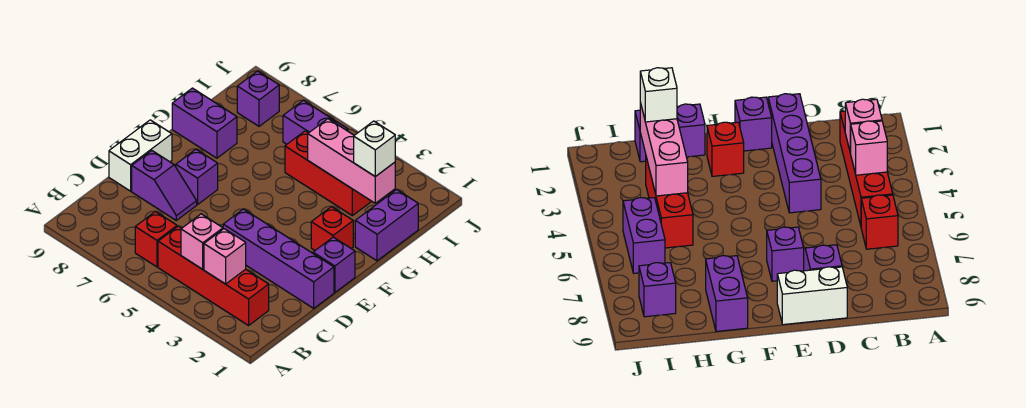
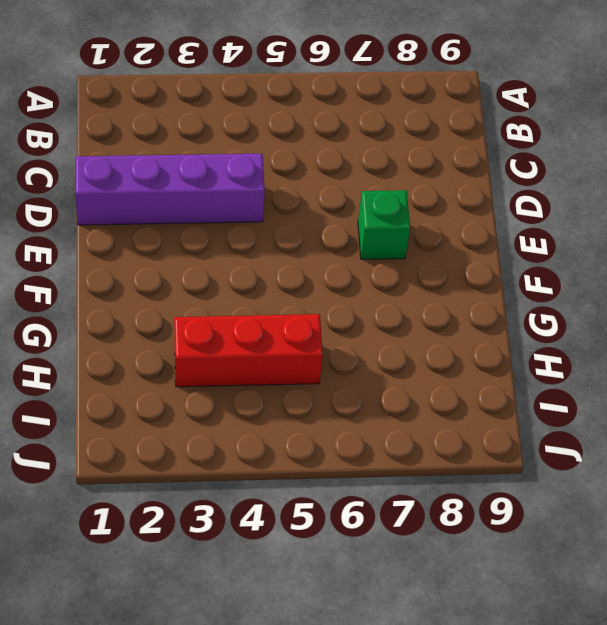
green 1x1 brick [358,190,410,259] -> purple 1x1 brick [176,149,218,205]
none -> red 1x4 brick [158,226,269,325]
none -> red 1x1 brick [135,211,177,267]
none -> purple 1x2 slope [132,151,197,220]

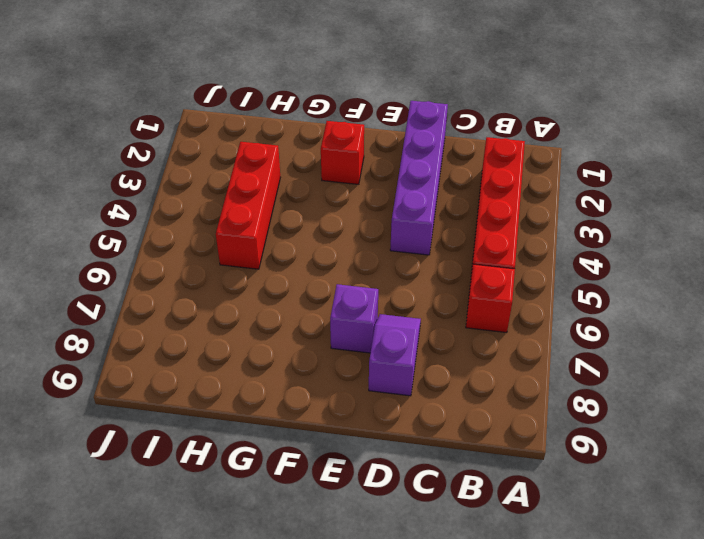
none -> white 1x2 brick [109,120,172,191]
none -> purple 1x1 brick [313,237,355,293]
none -> purple 1x2 brick [355,189,418,261]

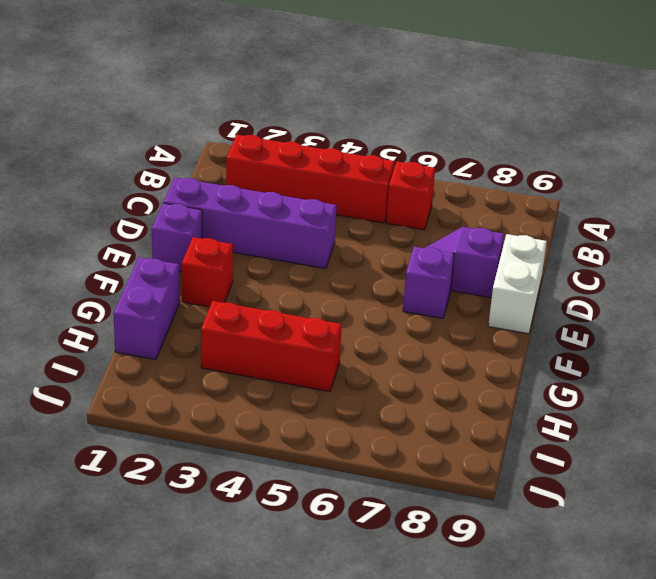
none -> purple 1x2 brick [172,88,237,158]
none -> purple 1x2 brick [283,100,348,144]
none -> purple 1x1 brick [237,71,279,126]

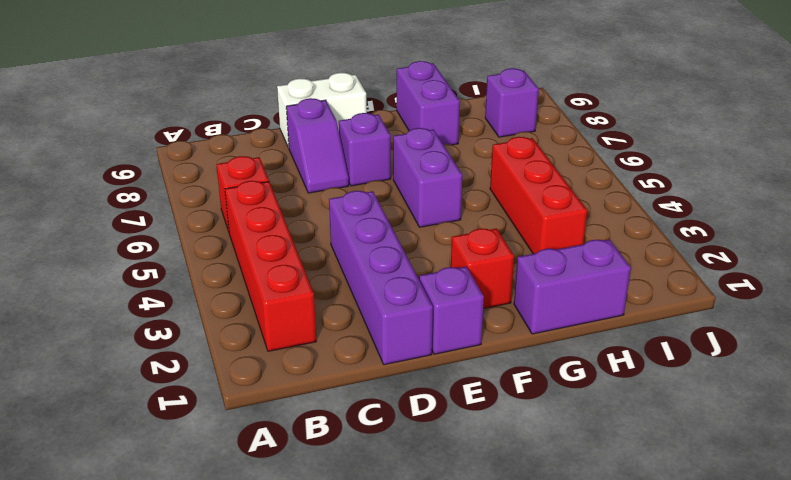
purple 1x2 brick [393,128,462,227] -> purple 1x2 brick moved to [283,100,348,144]
none -> pink 1x1 brick [204,229,246,284]
none -> pink 1x1 brick [181,214,223,269]
none -> pink 1x3 brick [308,119,395,203]

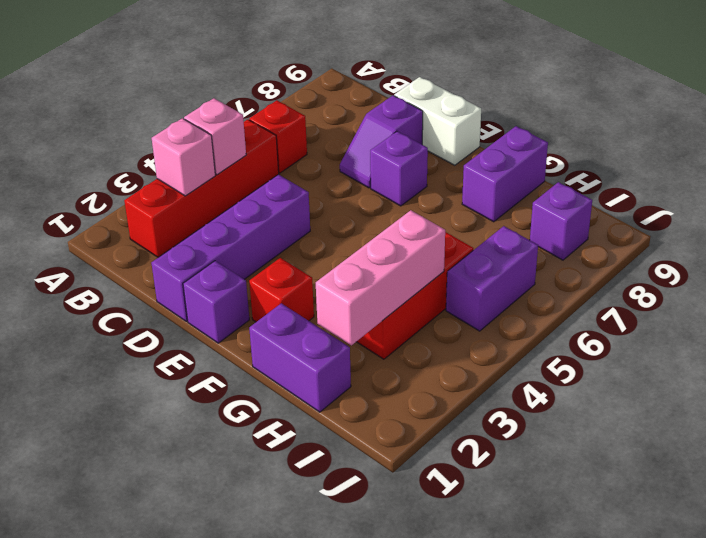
none -> white 1x1 brick [354,121,395,177]

